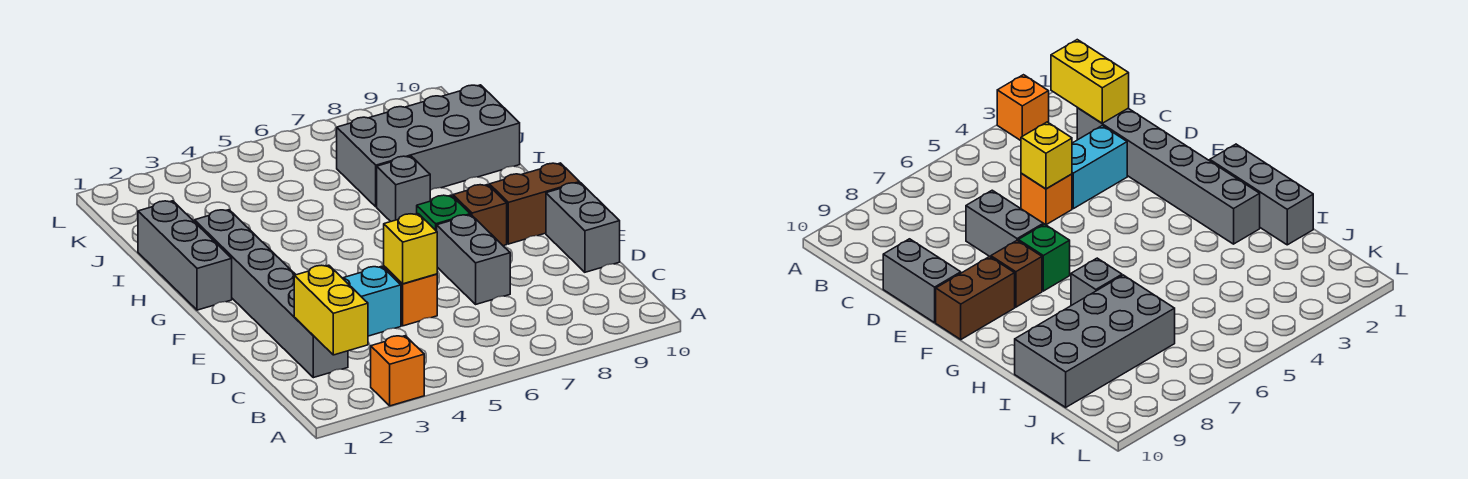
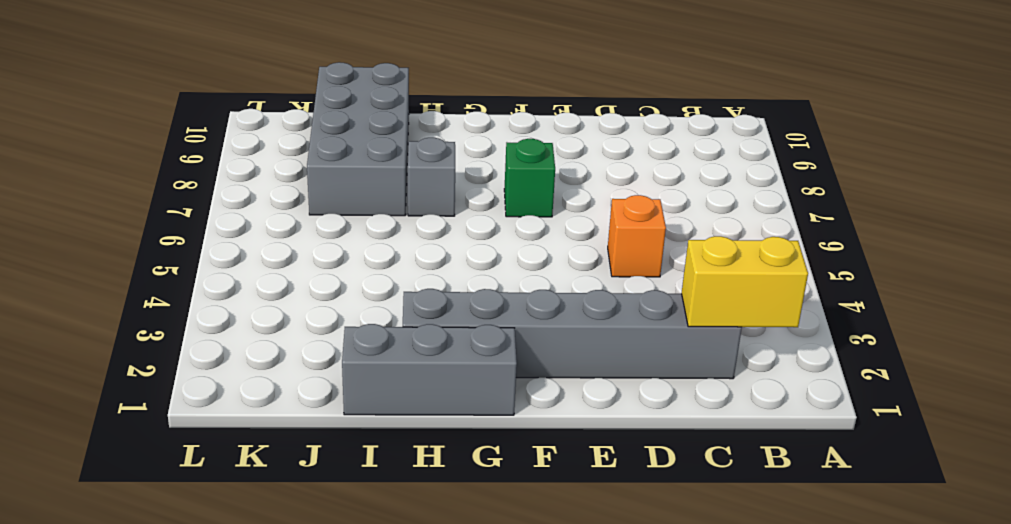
none -> orange 1x1 brick [371,336,424,406]
none -> cyan 1x2 brick [343,266,401,336]
none -> grey 1x2 brick [437,215,510,304]

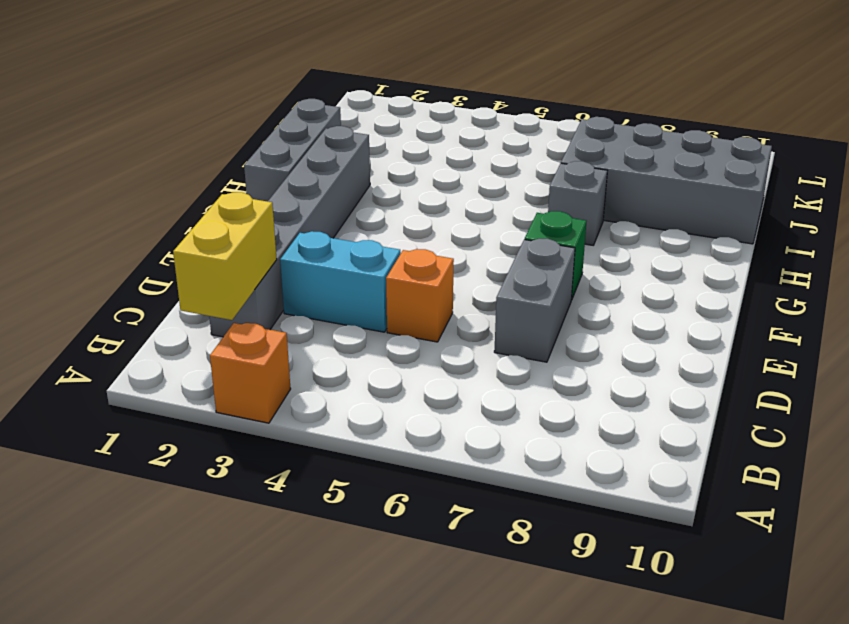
none -> grey 1x2 brick [546,183,620,272]
none -> brown 1x1 brick [453,185,507,246]
none -> brown 1x2 brick [489,163,580,244]

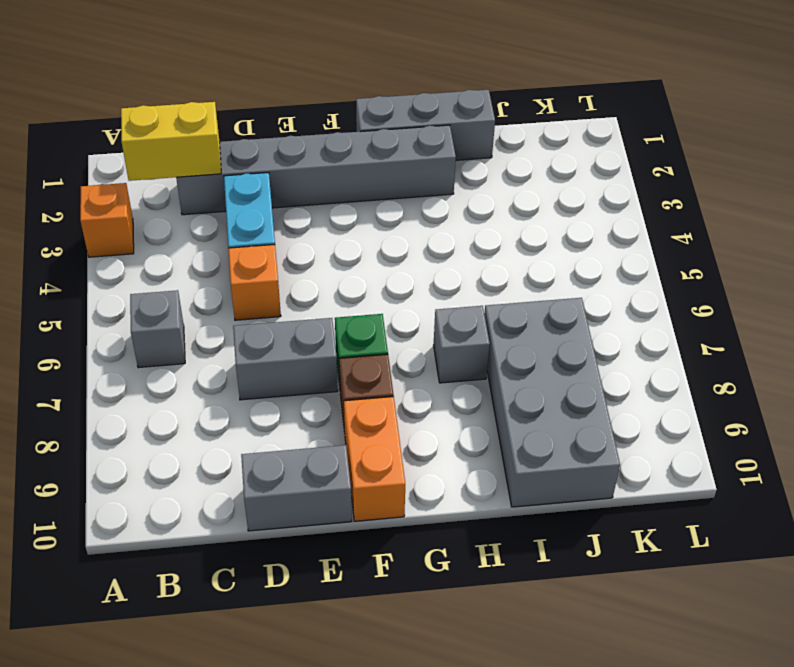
grey 1x1 brick [130,290,185,368] -> none
orange 1x2 brick [344,397,405,521] -> brown 1x2 brick [489,163,580,244]
none -> yellow 1x1 brick [384,214,437,284]

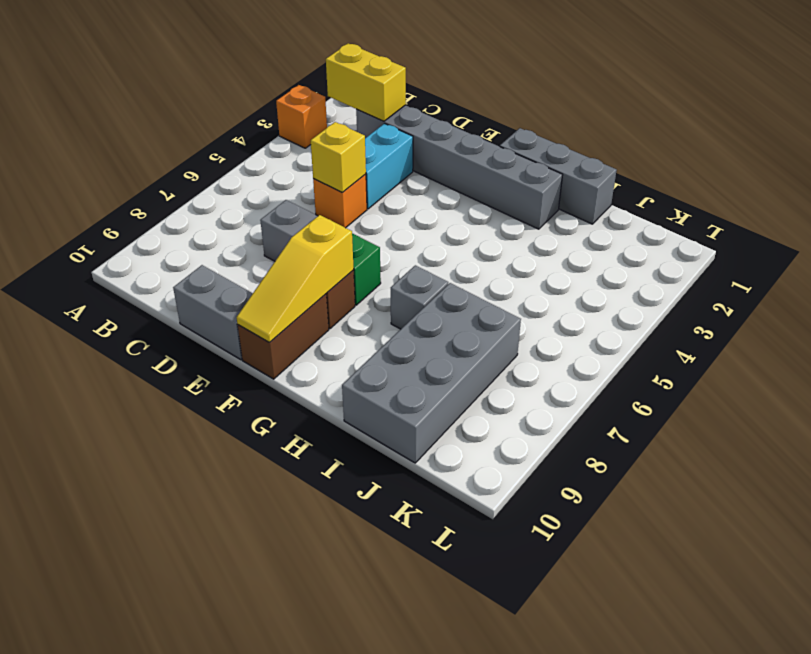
yellow 1x3 slope [237,215,354,343] -> none

